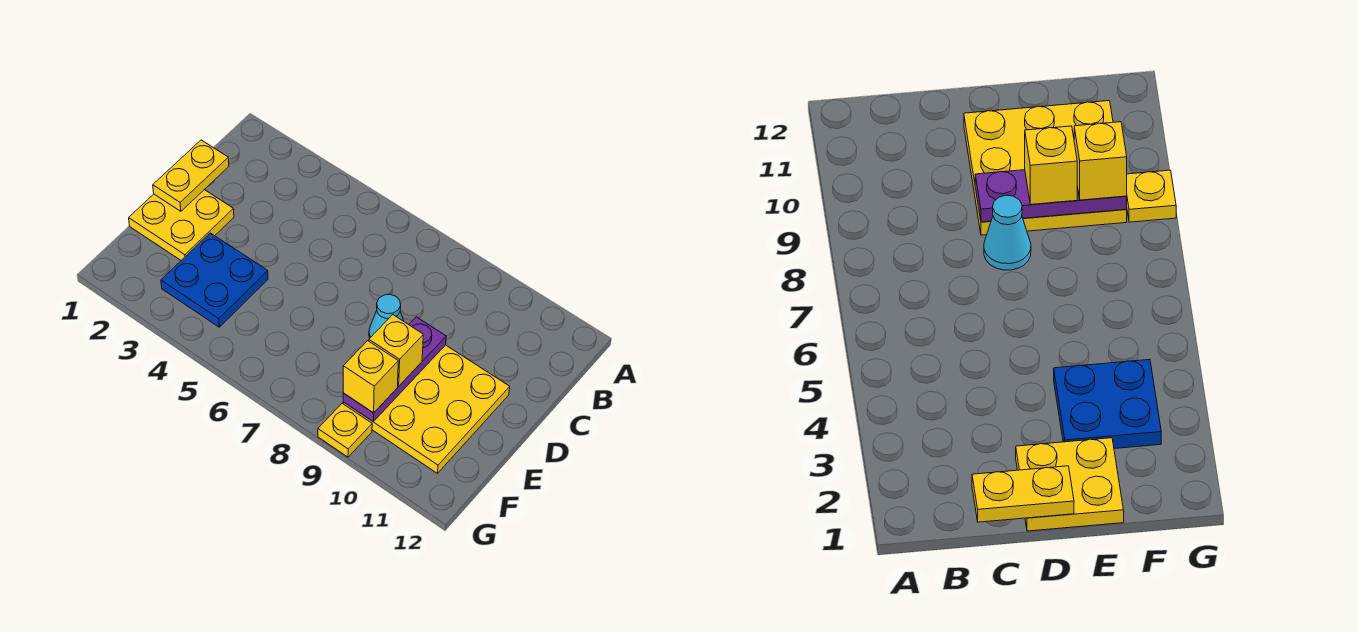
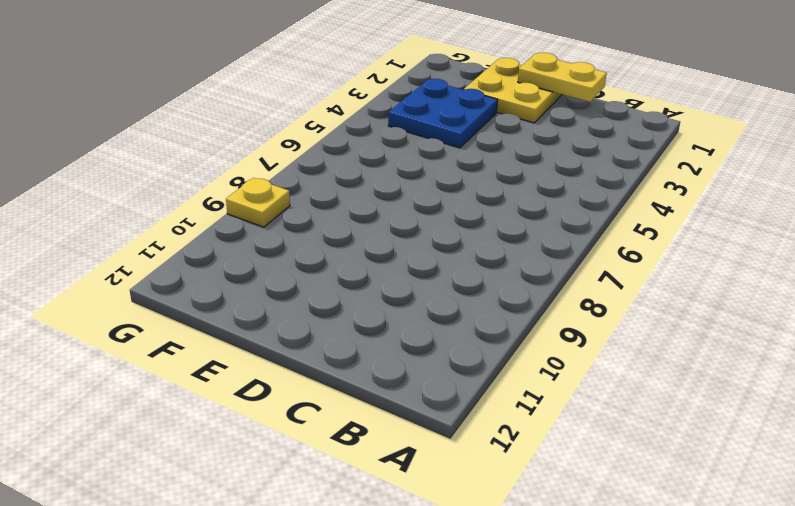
none -> cyan 1x1 cone [369,294,404,338]
none -> yellow 3x3 plate [343,345,510,473]

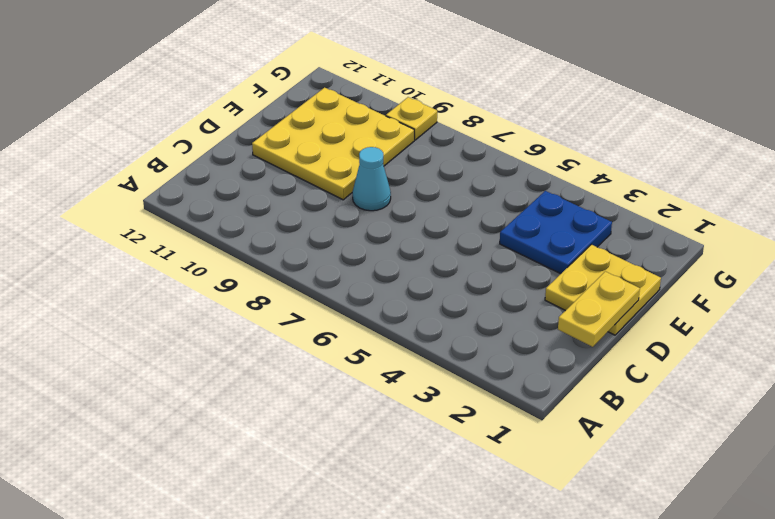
none -> purple 1x3 plate [343,317,446,421]
none -> yellow 1x1 brick [369,315,423,386]

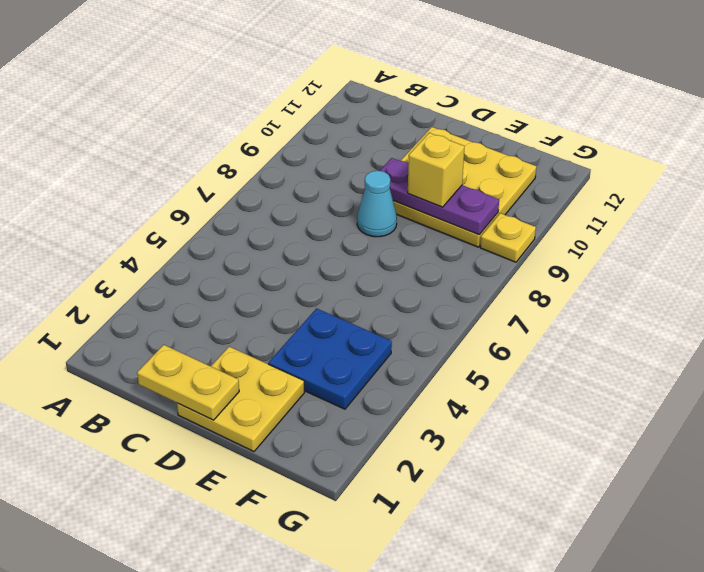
none -> yellow 1x1 brick [343,341,398,413]

